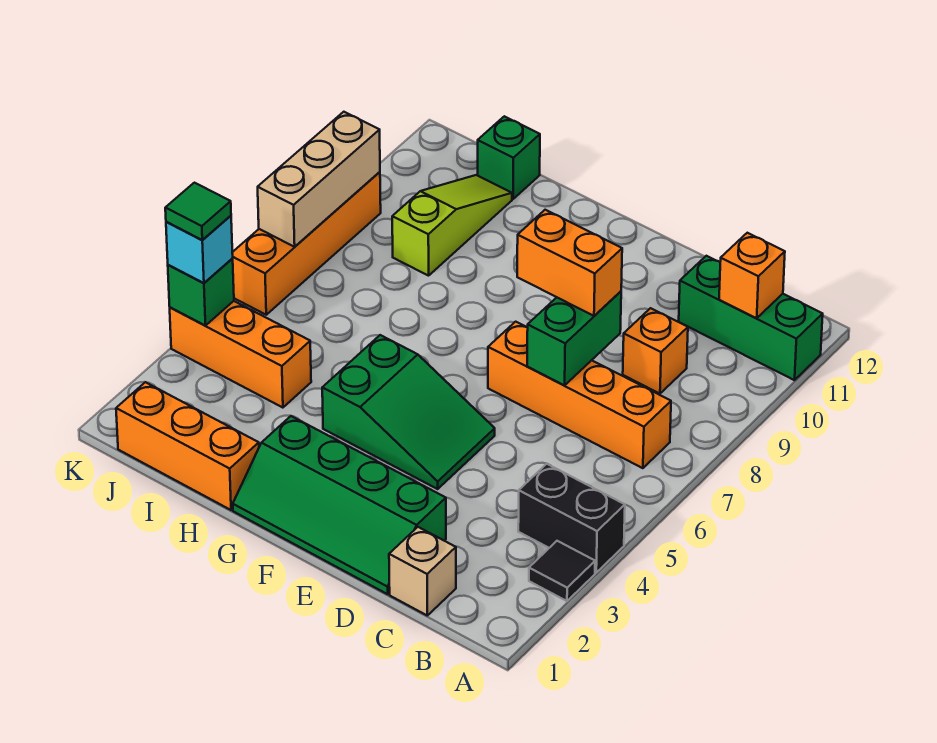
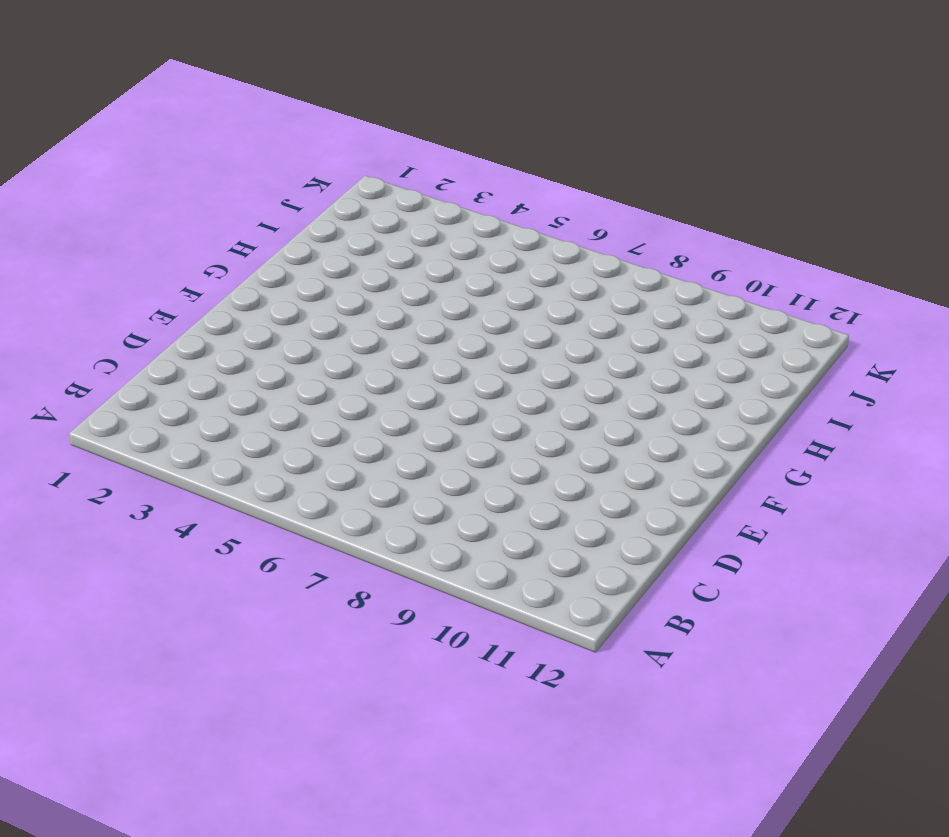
none -> black 1x1 tile [529,541,595,601]
none -> black 1x2 brick [518,464,625,572]
none -> green 1x3 brick [679,256,823,380]

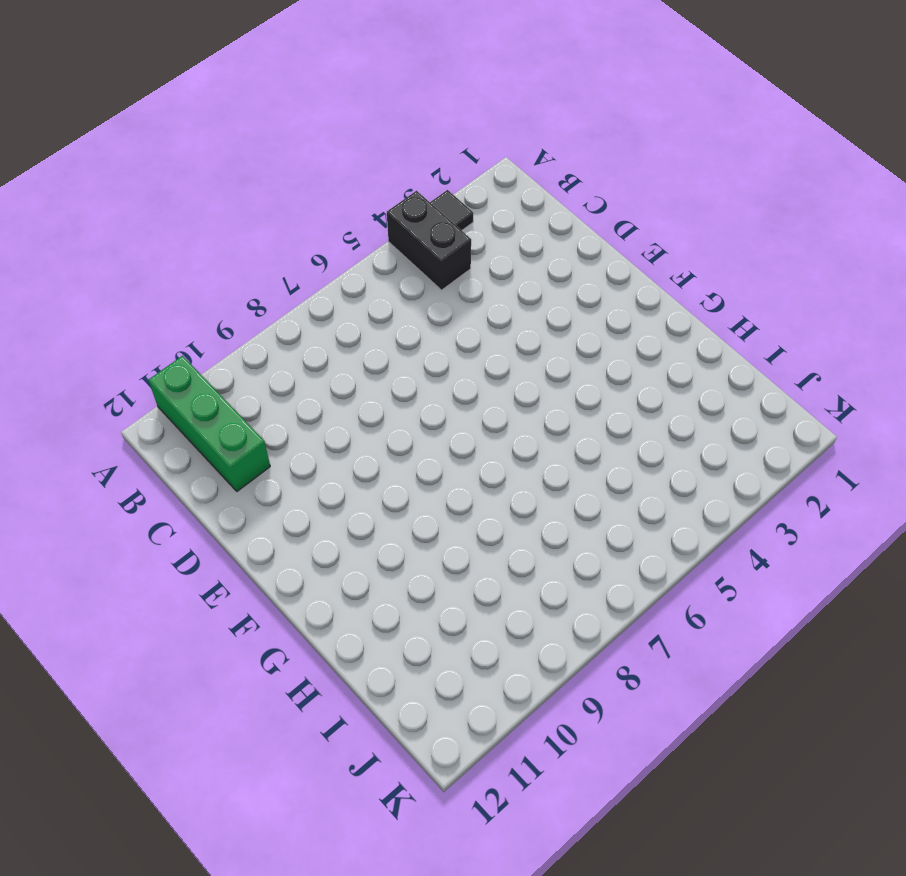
none -> orange 1x4 brick [488,322,671,468]
none -> tan 1x1 brick [389,527,456,615]
none -> orange 1x1 brick [623,308,688,394]

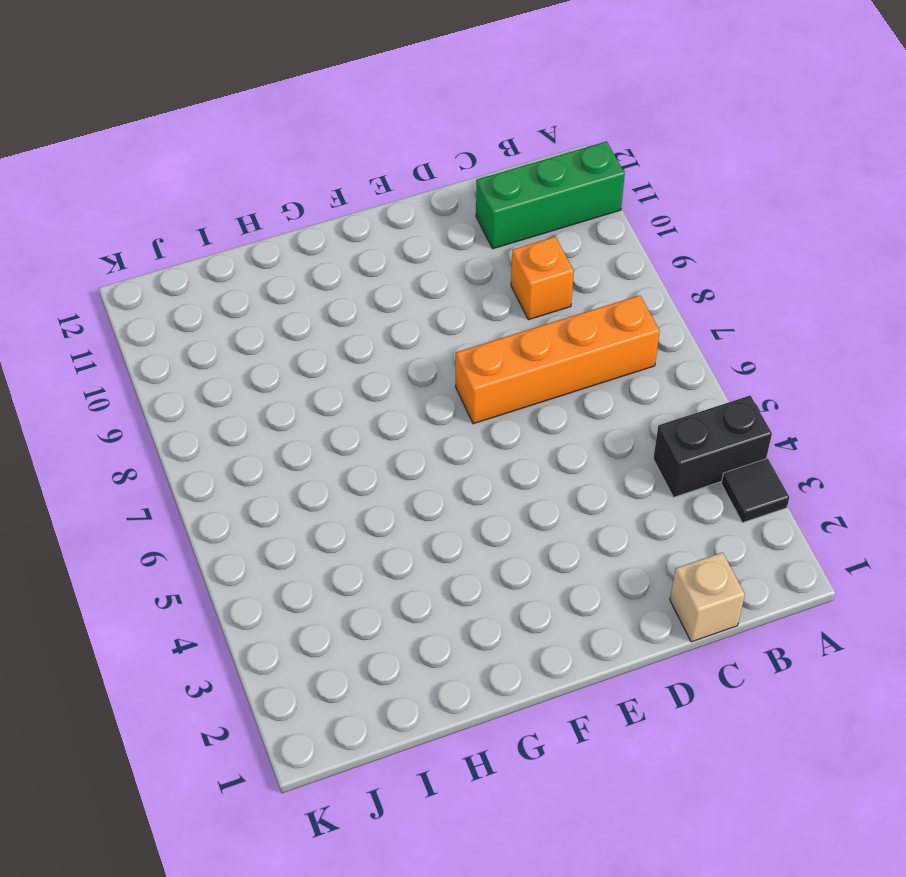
none -> green 2x4 slope [233,416,446,594]
none -> green 2x3 slope [322,335,495,489]
none -> orange 1x3 brick [116,382,259,510]

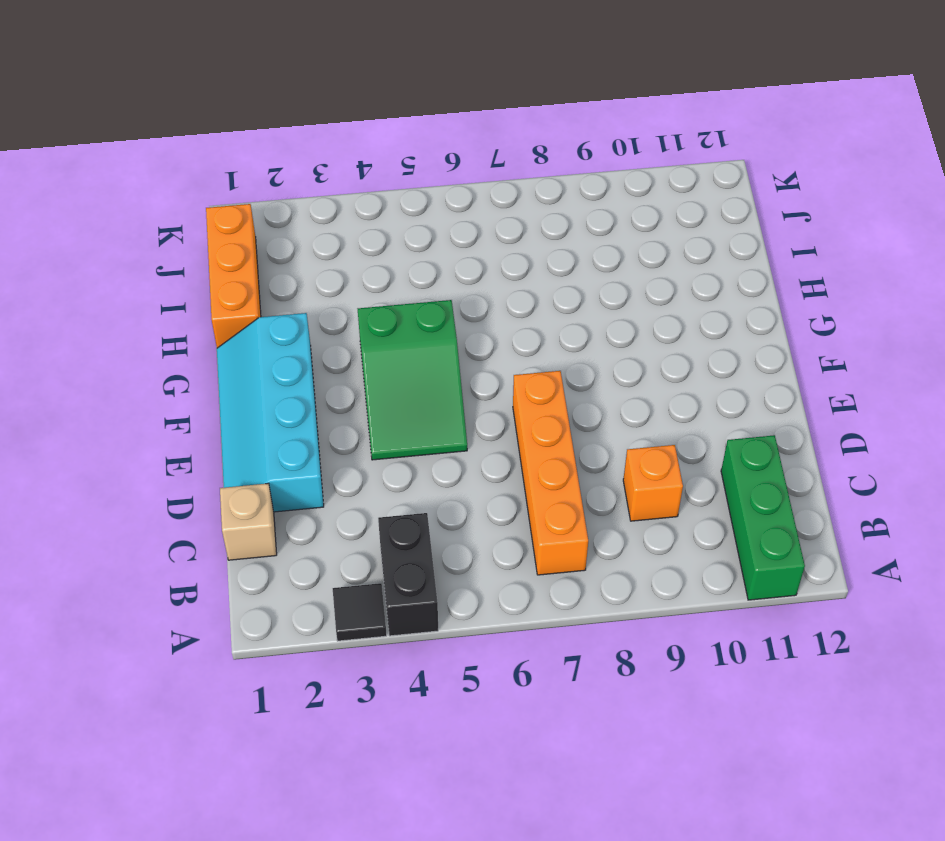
cyan 2x4 slope [217,313,324,512] -> green 2x4 slope [233,416,446,594]
none -> orange 1x3 brick [170,301,311,408]
none -> lime 1x3 slope [392,175,512,276]
none -> green 1x1 brick [478,116,540,199]

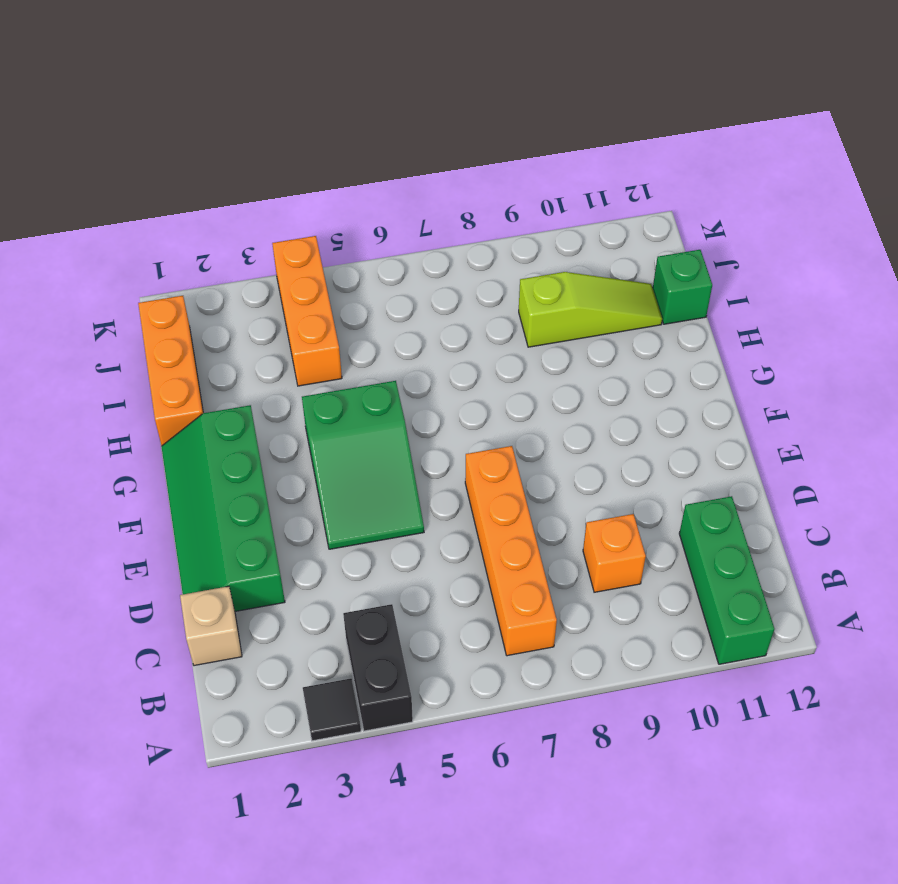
none -> orange 1x4 brick [232,172,381,315]
none -> orange 1x1 brick [719,233,785,318]
none -> green 1x2 brick [527,291,621,385]

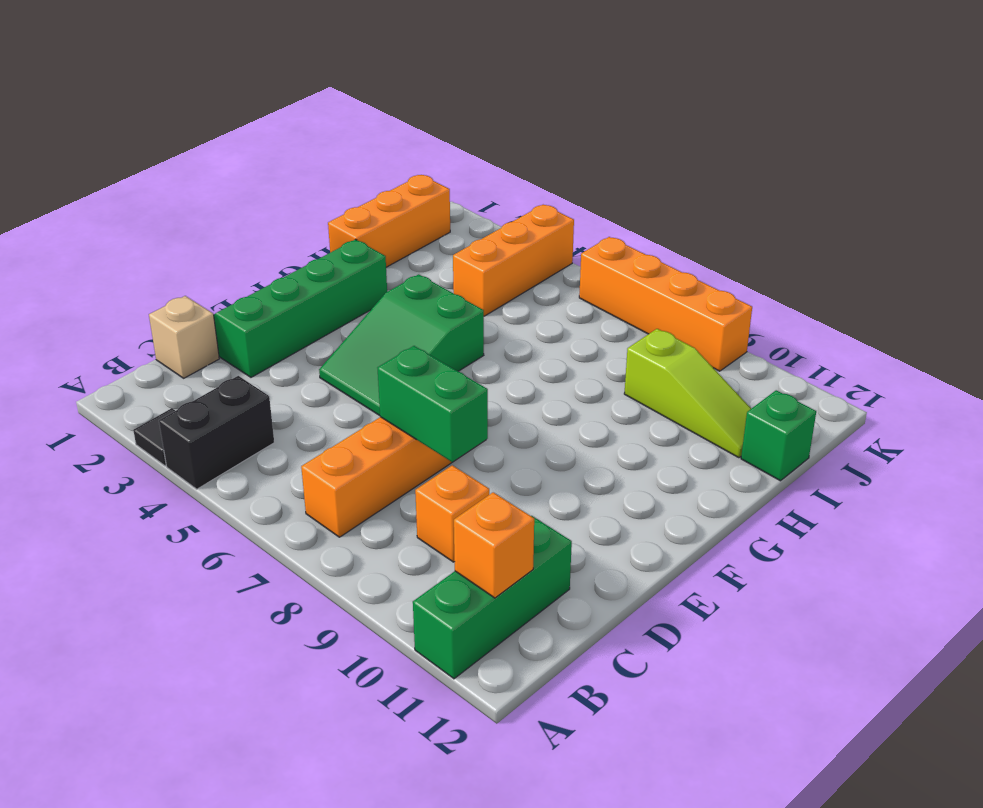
none -> green 1x1 brick [168,259,234,326]
none -> tan 1x3 brick [258,112,380,247]
none -> orange 1x2 brick [517,210,622,316]

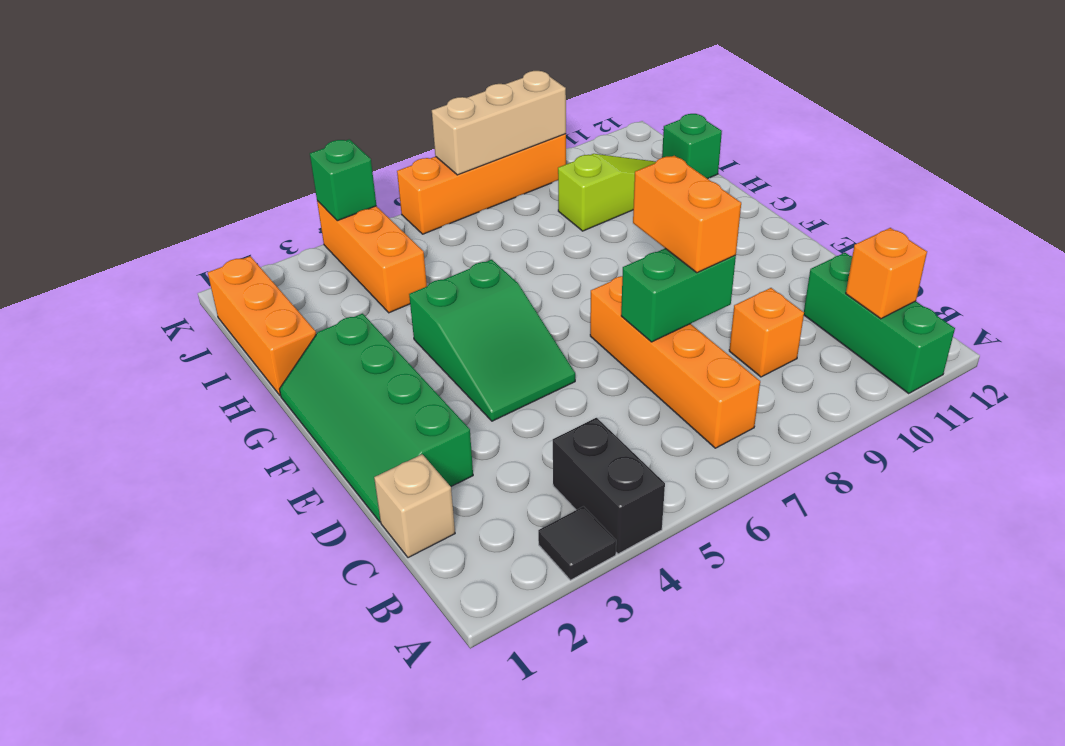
none -> cyan 1x1 brick [166,216,233,283]
none -> green 1x1 tile [165,183,231,240]

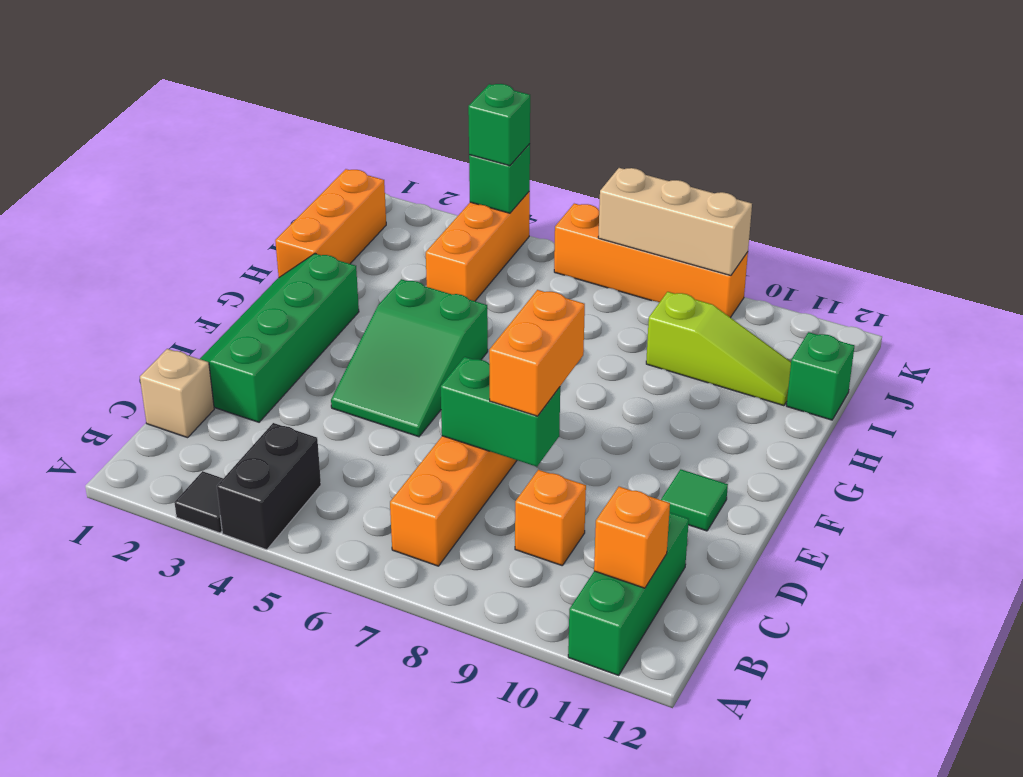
green 1x1 tile [661,469,728,531] -> green 1x1 tile moved to [165,183,231,240]
green 1x1 brick [468,84,530,166] -> cyan 1x1 brick [166,216,233,283]

